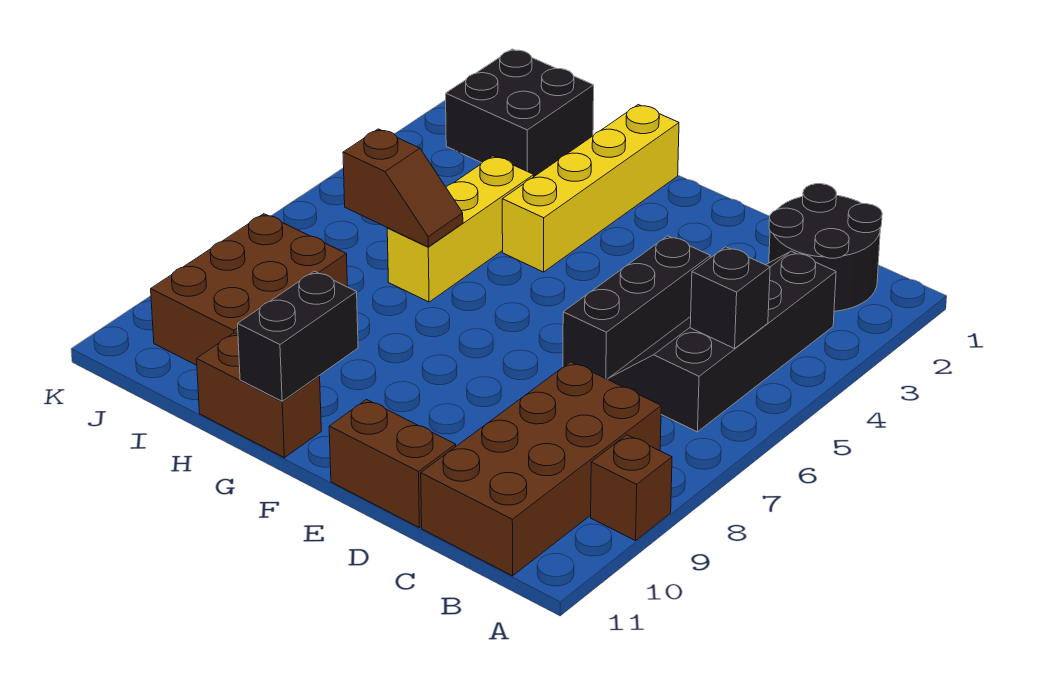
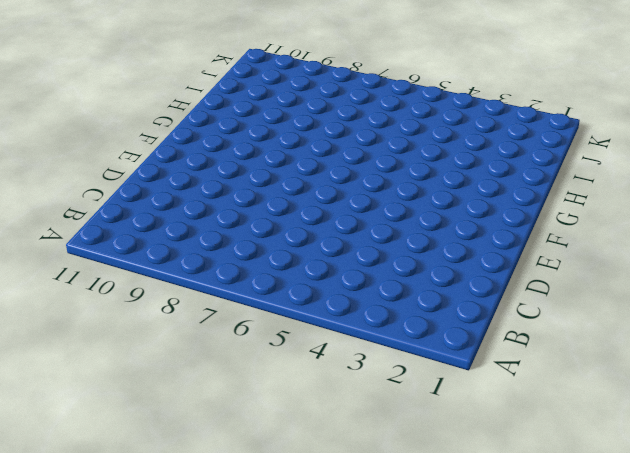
none -> brown 1x1 brick [591,435,672,541]
none -> black 2x2 round brick [769,184,882,311]
none -> black 2x4 slope [608,251,836,432]

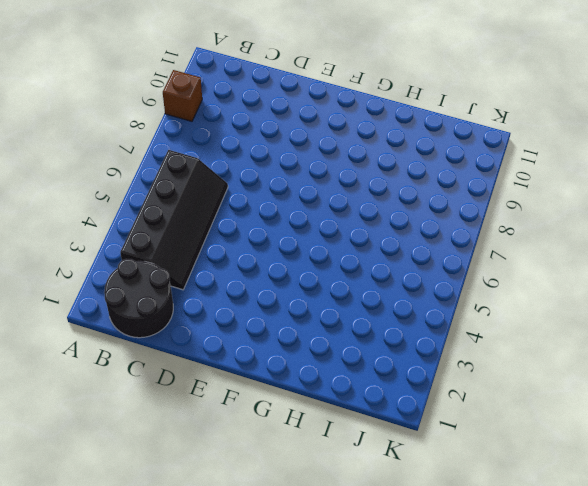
none -> brown 2x4 brick [421,362,661,576]
none -> black 1x3 brick [563,236,710,380]
none -> brown 1x2 brick [329,400,456,528]

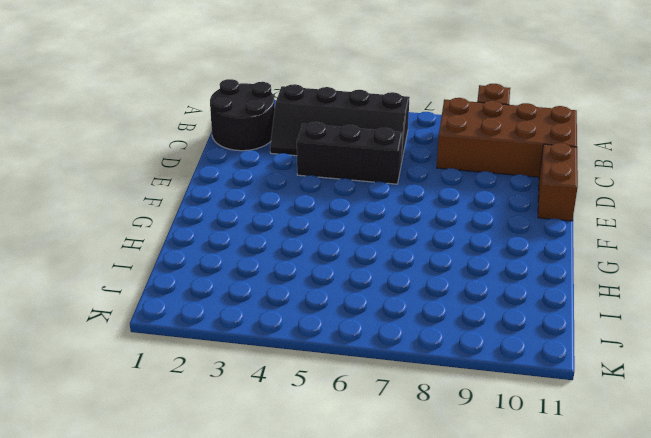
none -> yellow 1x4 brick [502,105,679,272]
none -> brown 1x2 brick [197,333,321,458]
none -> yellow 1x3 brick [387,156,534,302]

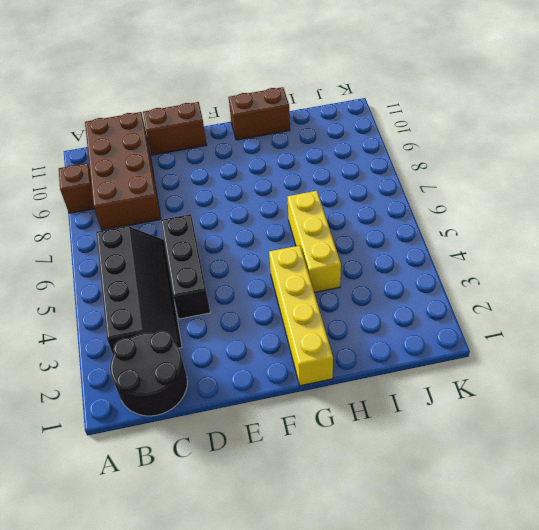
none -> black 2x2 brick [446,49,594,176]
none -> brown 2x3 brick [151,214,347,365]
none -> black 1x1 brick [690,247,770,348]

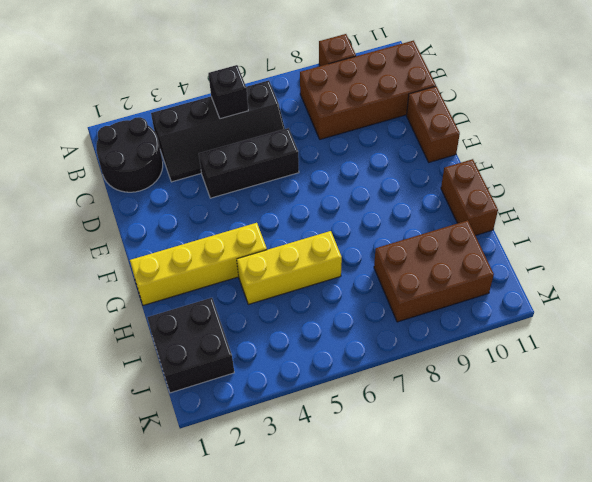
none -> black 1x2 brick [238,271,358,401]
none -> brown 1x2 slope [343,129,463,247]

